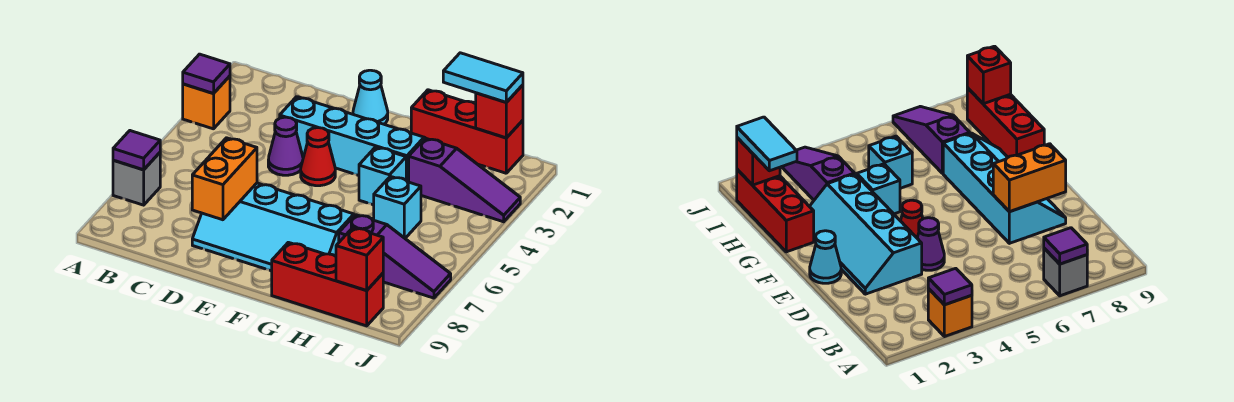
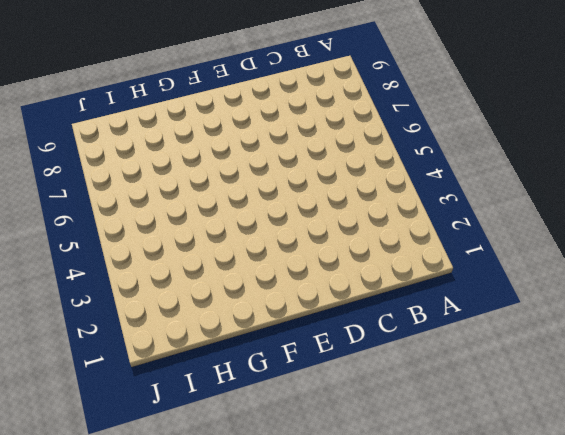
none -> orange 1x1 brick [183,76,230,129]
none -> grey 1x1 brick [113,153,160,205]
none -> cyan 2x4 slope [280,97,425,182]

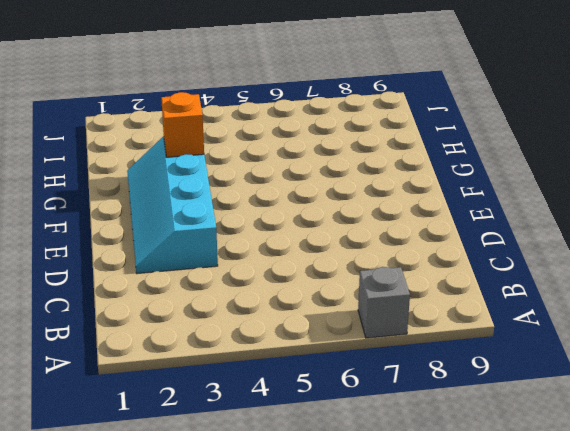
orange 1x1 brick [161,92,204,157] -> orange 1x1 brick moved to [183,76,230,129]
none -> purple 1x1 cone [268,117,303,175]
none -> cyan 2x4 slope [192,183,354,271]
none -> cyan 1x1 cone [353,70,388,124]

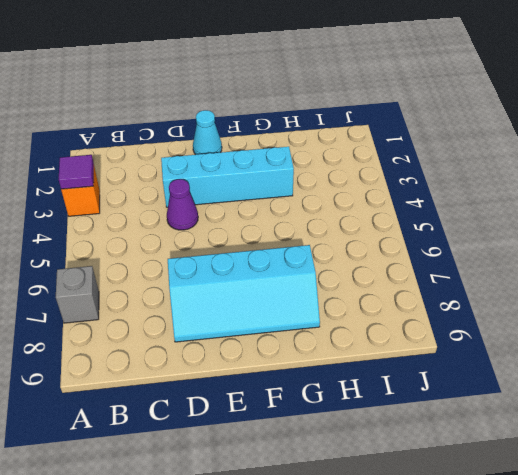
none -> red 1x1 cone [301,128,335,186]
none -> red 1x3 brick [411,90,523,173]
none -> cyan 1x1 brick [359,147,406,205]

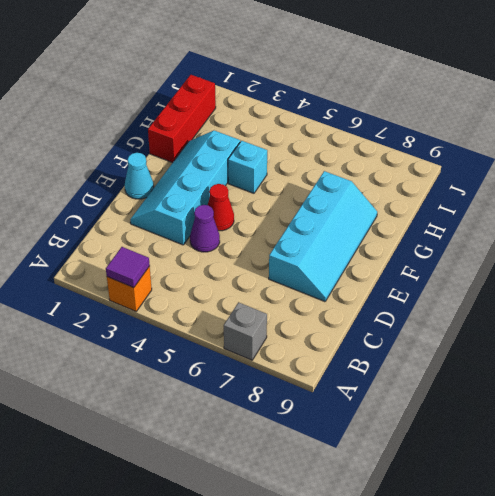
none -> red 1x3 brick [272,242,383,326]
none -> purple 1x3 slope [409,138,520,222]
none -> cyan 1x1 brick [374,176,421,238]

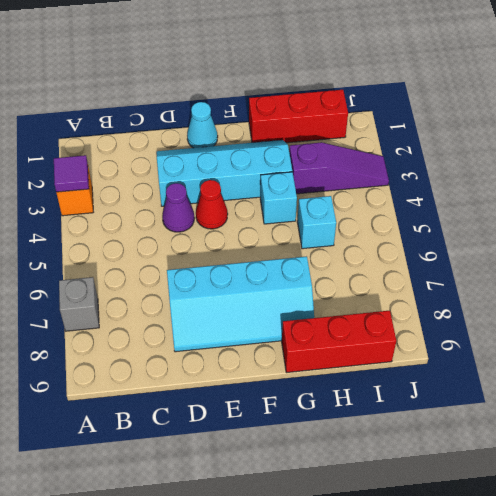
none -> purple 1x3 slope [339,215,451,298]
none -> purple 1x1 tile [113,131,160,170]
none -> orange 1x2 brick [192,138,257,220]

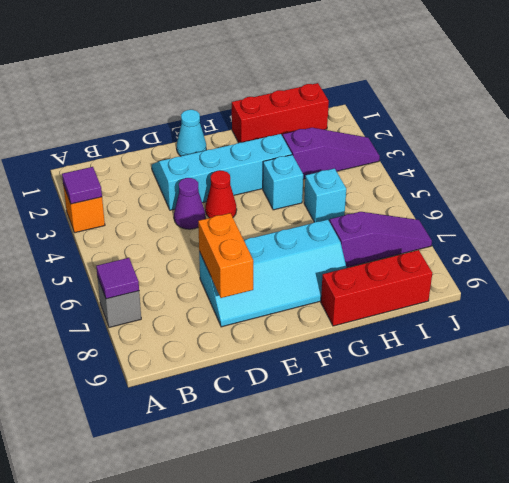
none -> red 1x1 brick [476,85,523,138]
none -> red 1x1 brick [336,228,383,291]
none -> cyan 1x2 tile [443,53,523,102]

